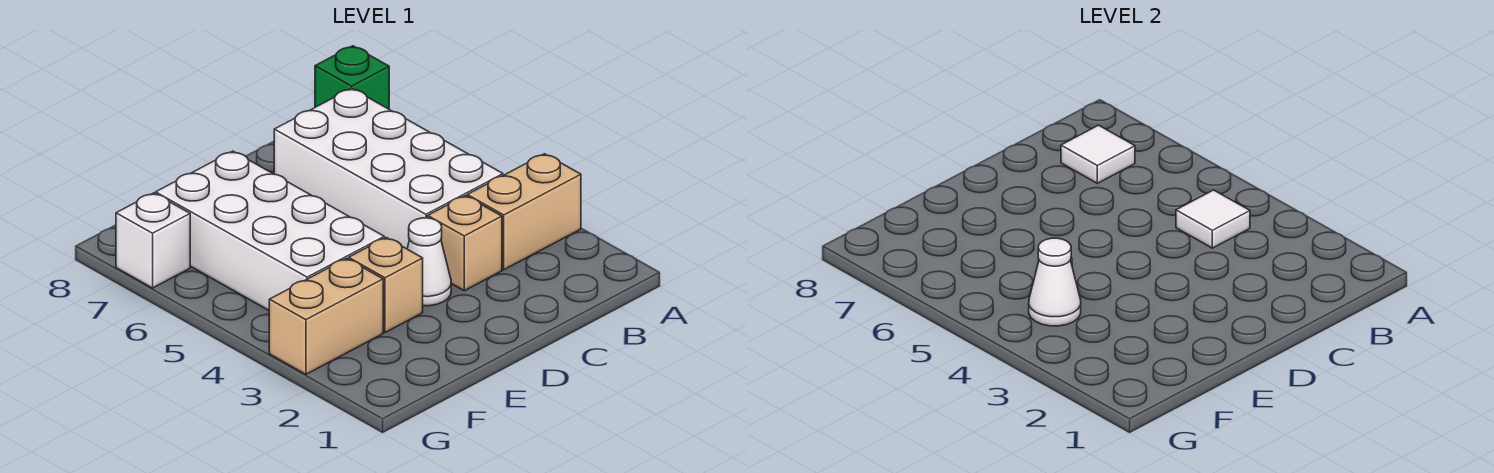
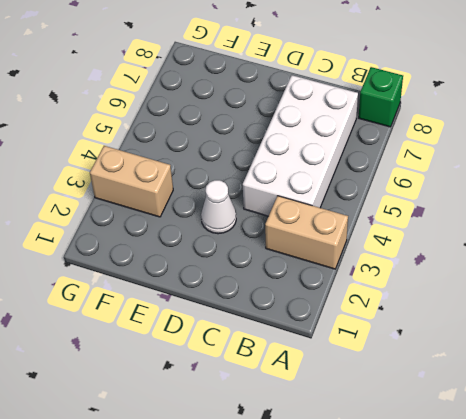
none -> tan 1x1 brick [428,196,502,291]
none -> tan 1x1 brick [349,238,423,333]
none -> white 2x4 brick [156,151,384,310]

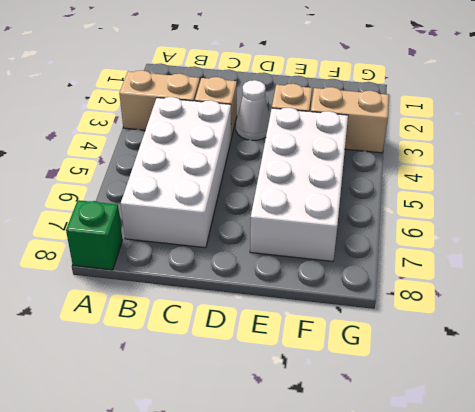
none -> white 1x1 brick [116,193,190,288]
none -> white 1x1 tile [1176,190,1250,248]
none -> white 1x1 tile [1061,125,1135,183]

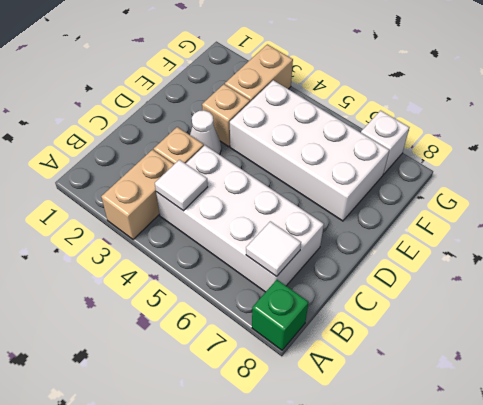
none -> white 1x1 cone [1029,238,1081,326]

